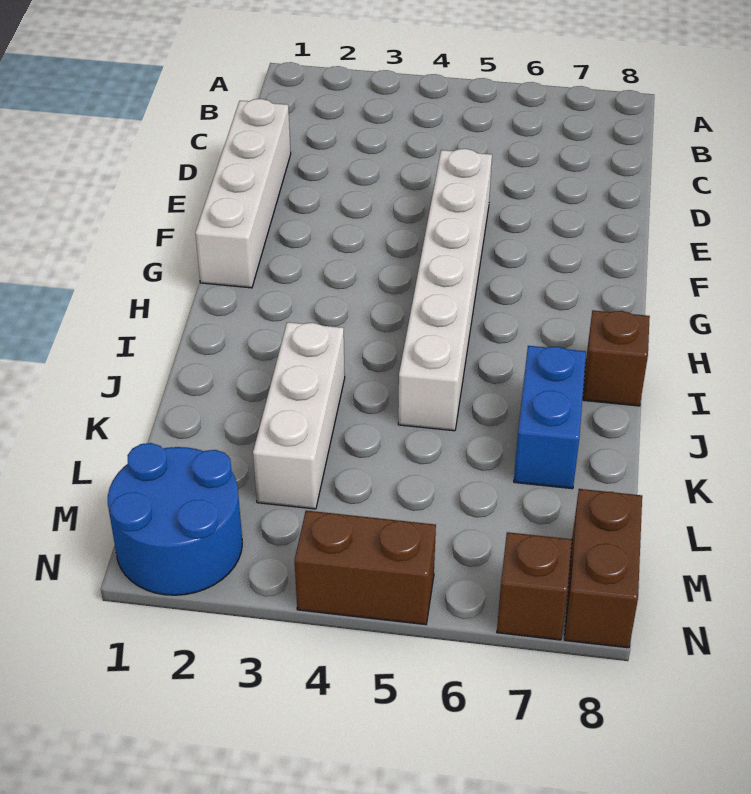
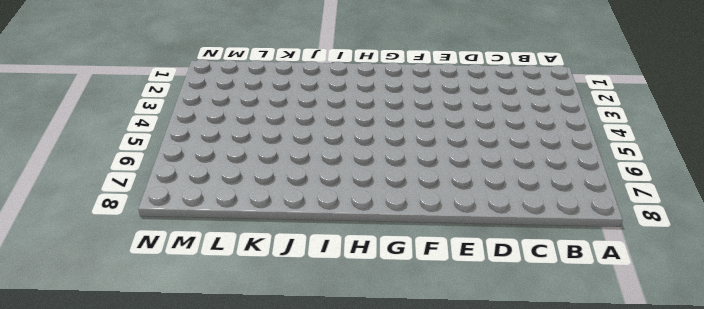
none -> white 1x4 brick [195,99,291,288]
none -> white 1x6 brick [398,149,492,431]

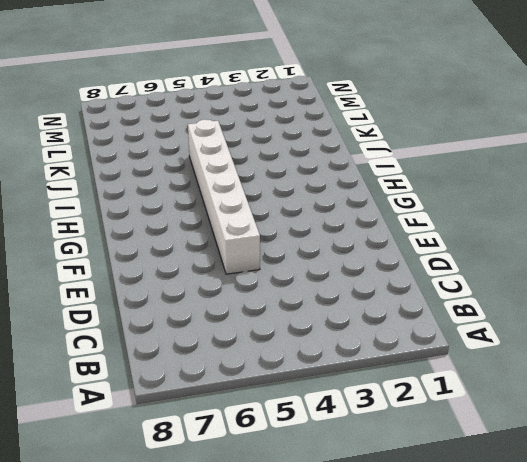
none -> white 1x4 brick [195,99,291,288]
none -> brown 1x1 brick [583,310,650,406]

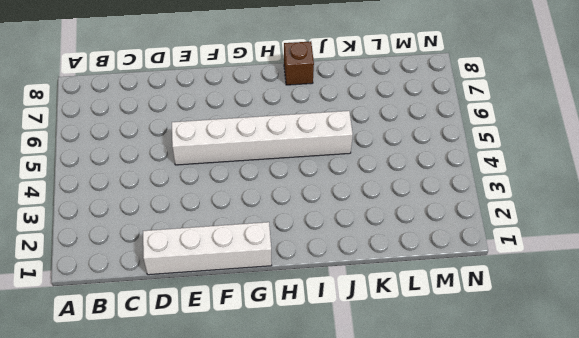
none -> white 1x3 brick [253,322,345,509]
none -> blue 1x2 brick [514,346,586,489]

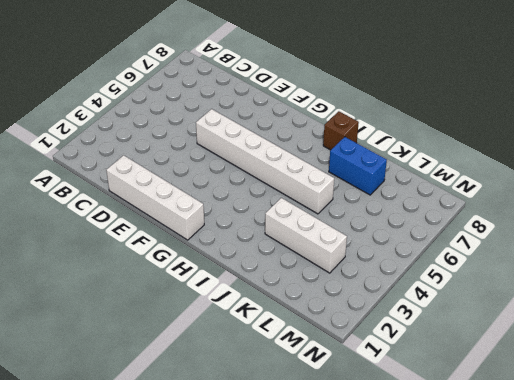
none -> blue 2x2 round brick [108,443,242,595]
none -> brown 1x2 brick [564,489,642,648]

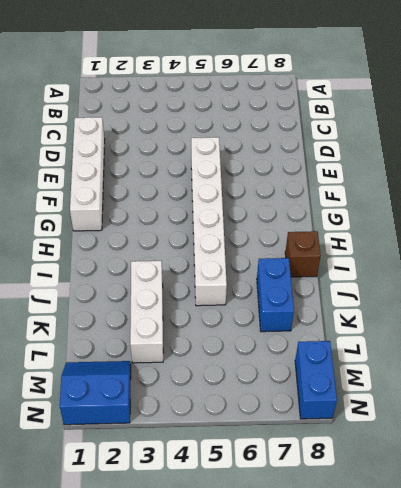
blue 2x2 slope [60,361,131,425] -> blue 2x2 round brick [108,443,242,595]
blue 1x2 brick [295,341,337,419] -> brown 1x2 brick [564,489,642,648]
none -> brown 1x2 brick [295,511,436,625]
none -> brown 1x1 brick [497,532,571,640]

